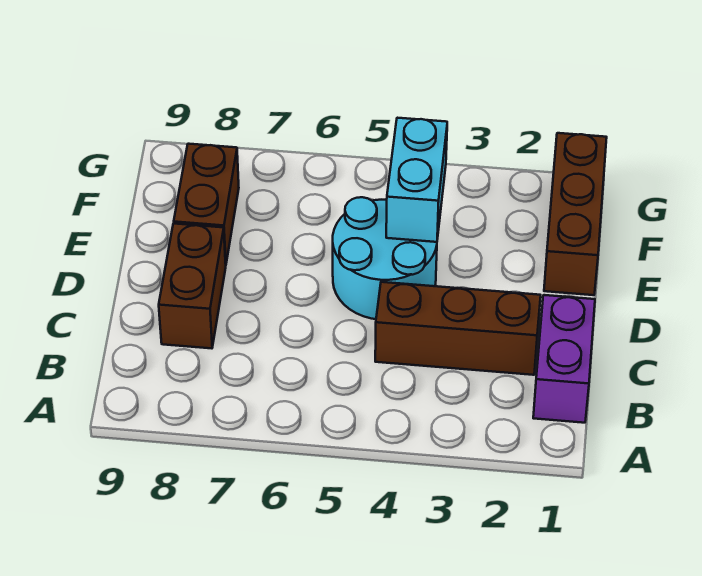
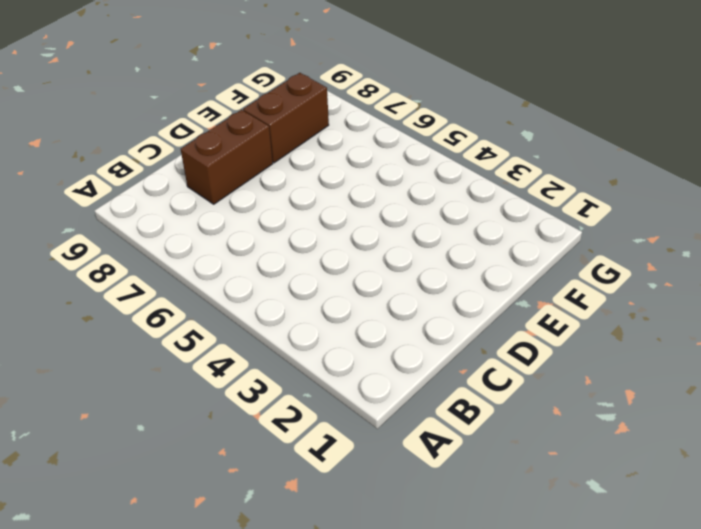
none -> purple 1x2 brick [533,295,595,423]
none -> brown 1x3 brick [375,282,541,375]

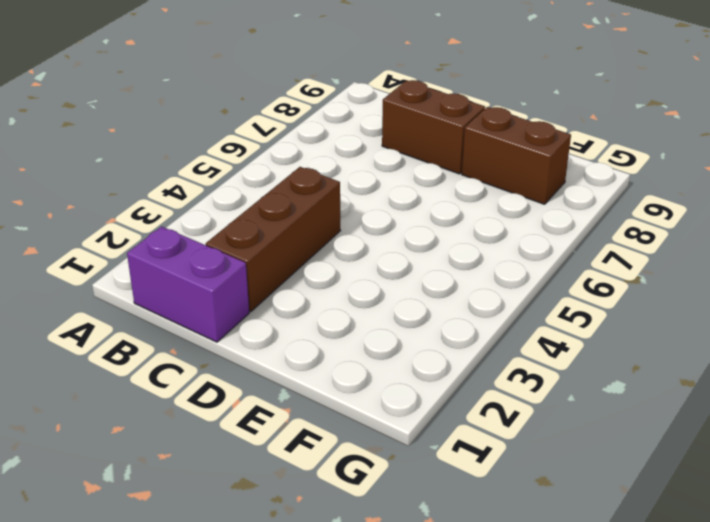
none -> cyan 2x2 round brick [333,197,437,319]
none -> brown 1x3 brick [544,133,607,295]

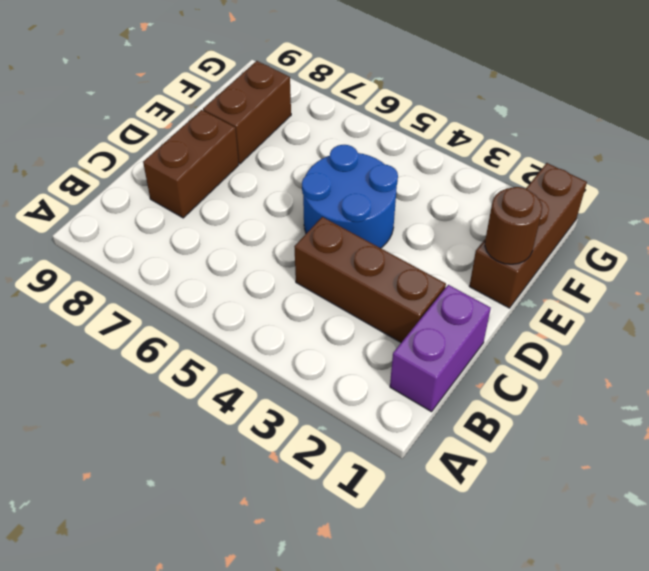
blue 2x2 round brick [302,145,398,248] -> cyan 2x2 round brick [333,197,437,319]
brown 1x1 round brick [485,187,542,264] -> none
none -> cyan 1x2 brick [386,118,447,242]

